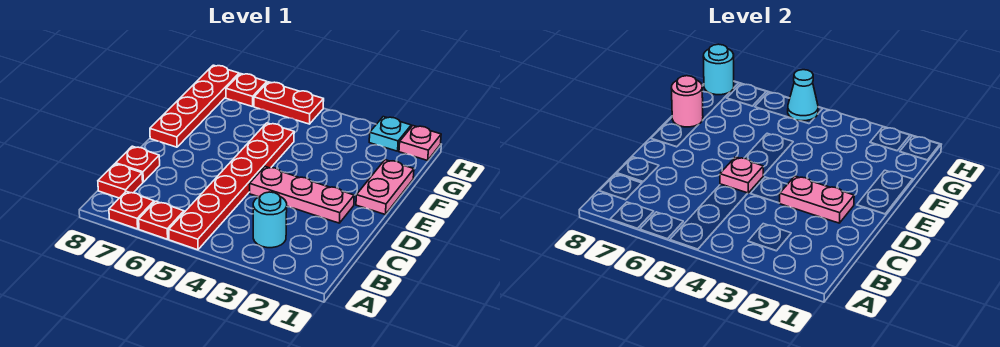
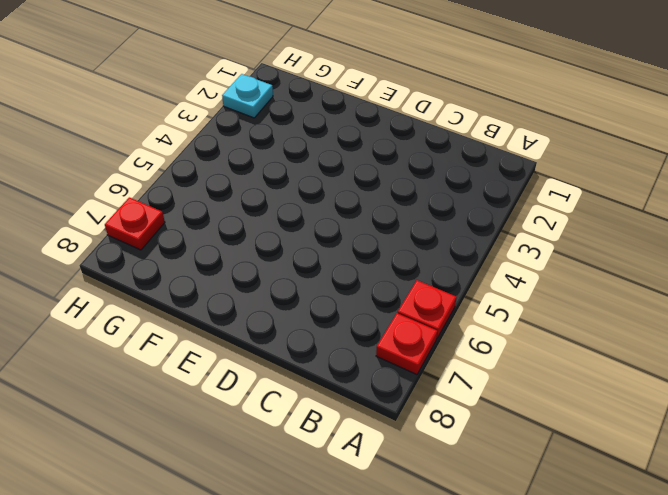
none -> red 1x6 plate [169,123,294,250]
none -> cyan 1x1 round brick [253,192,287,248]
none -> red 1x1 plate [98,164,143,198]

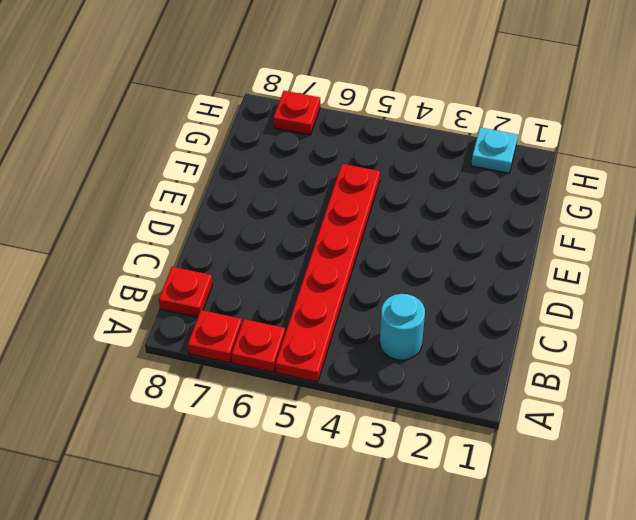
none -> red 1x1 plate [116,146,160,182]
none -> pink 1x3 plate [250,167,354,223]
none -> pink 1x2 plate [356,160,414,214]

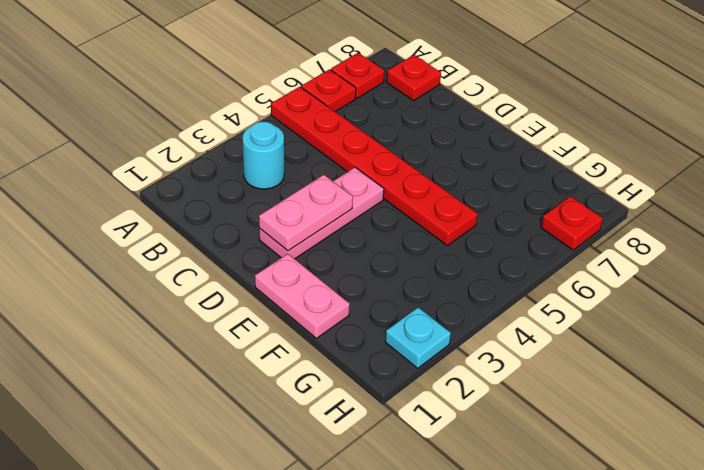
none -> red 1x1 plate [116,146,160,182]
none -> red 1x4 plate [150,65,239,147]
none -> pink 1x1 plate [399,126,441,161]

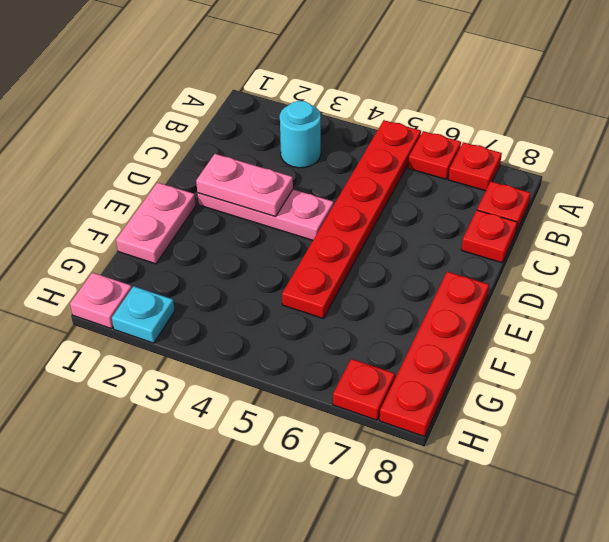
none -> red 1x2 plate [254,82,324,124]
none -> pink 1x1 plate [720,157,763,193]
none -> pink 1x1 round brick [671,76,703,127]

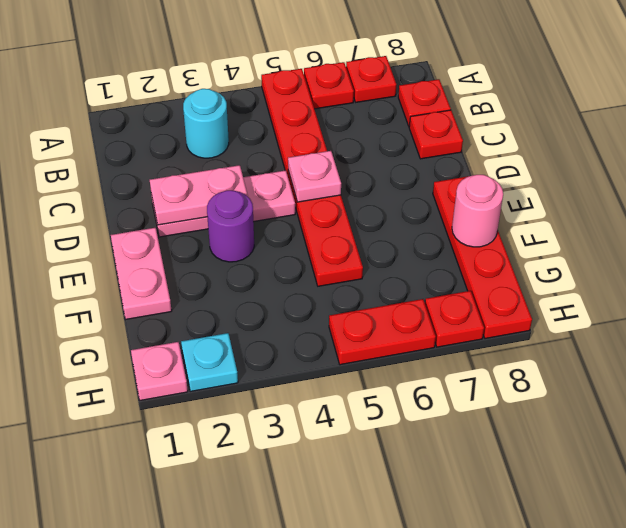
purple 1x1 round brick [207,190,254,262] -> none
none -> cyan 1x1 cone [788,70,818,121]
none -> cyan 1x1 round brick [703,44,734,95]

